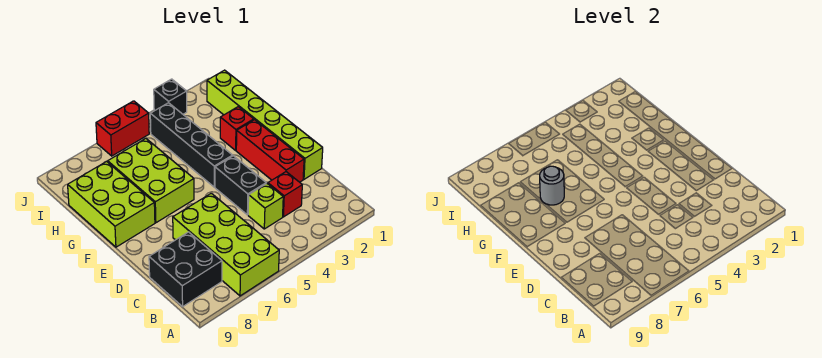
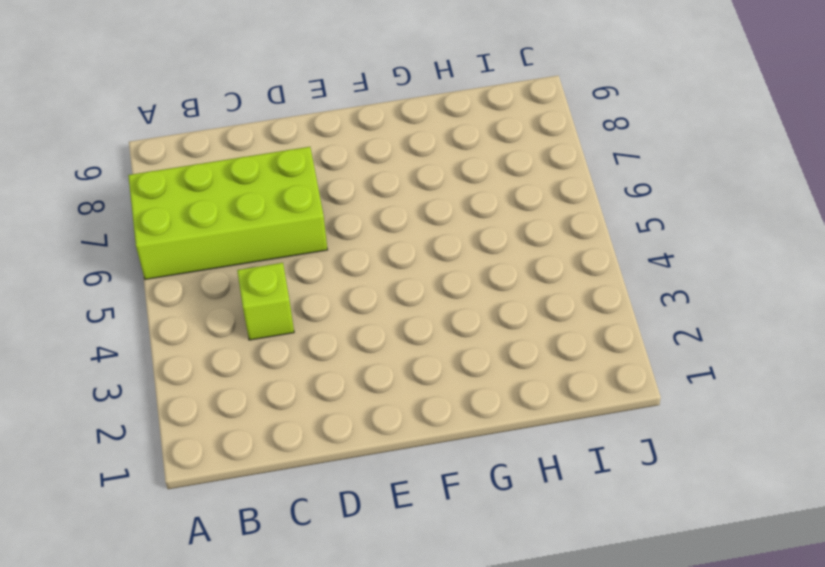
none -> black 2x2 brick [149,232,222,307]
none -> red 1x1 brick [268,172,302,217]
none -> lime 1x6 brick [207,70,323,179]

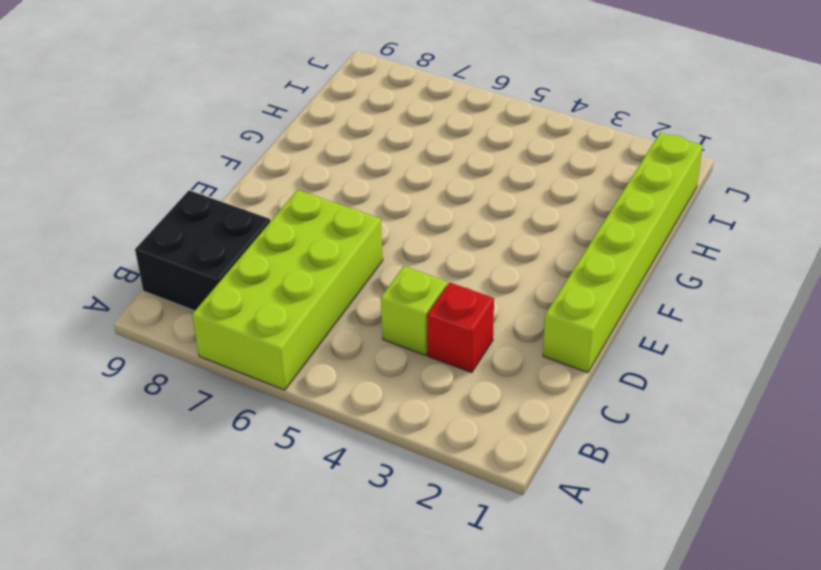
none -> red 1x3 brick [236,120,304,182]
none -> black 1x2 brick [215,156,266,215]
none -> black 1x4 brick [150,103,233,187]

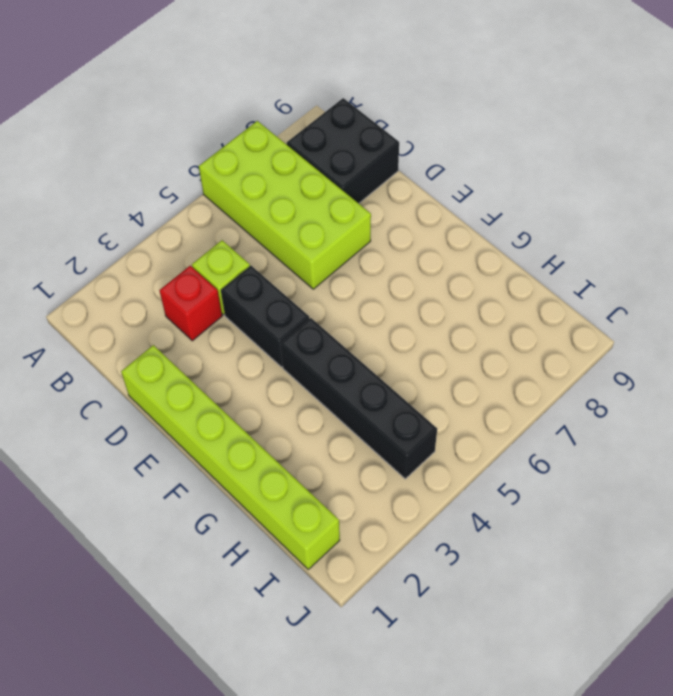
none -> red 1x3 brick [236,120,304,182]
none -> lime 2x3 brick [108,138,194,223]
none -> lime 2x3 brick [68,161,155,247]

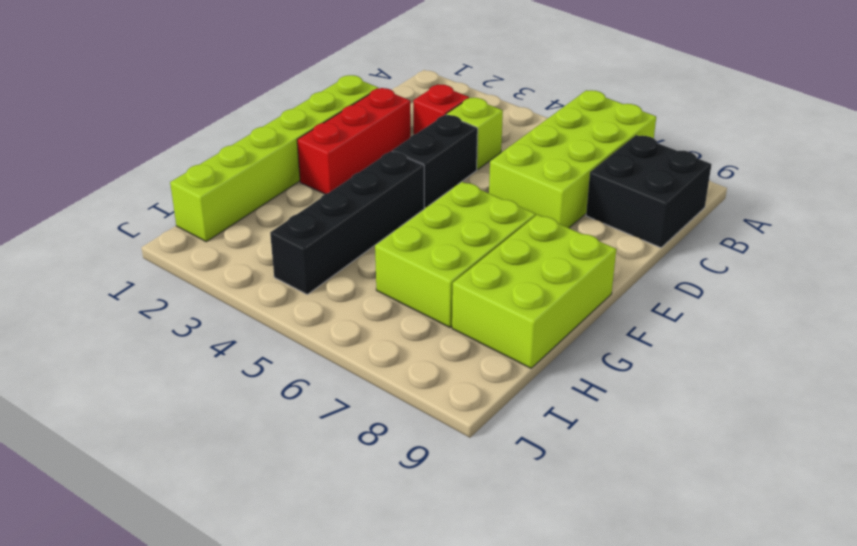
none -> red 1x1 brick [220,107,254,150]
none -> black 1x1 brick [154,79,187,114]
none -> red 1x2 brick [96,101,149,156]

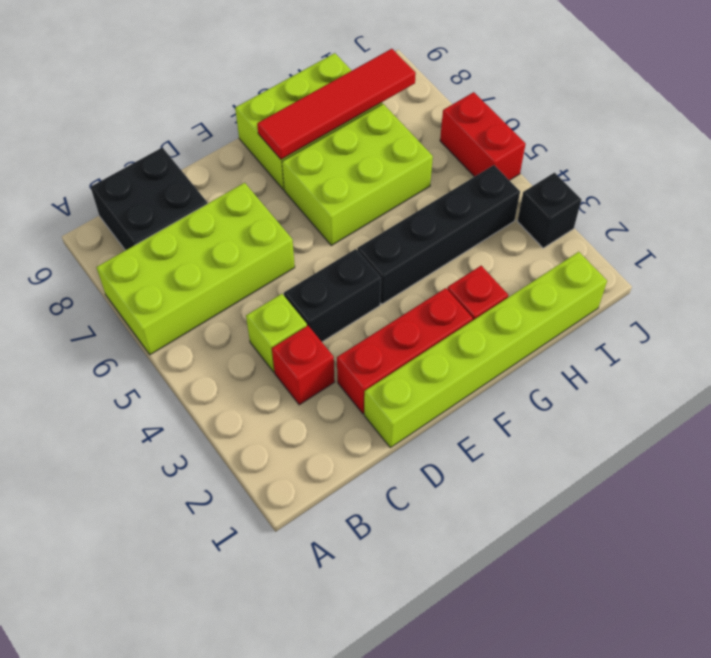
red 1x4 tile [257,49,416,159] -> none
none -> grey 1x1 round brick [540,166,564,205]

